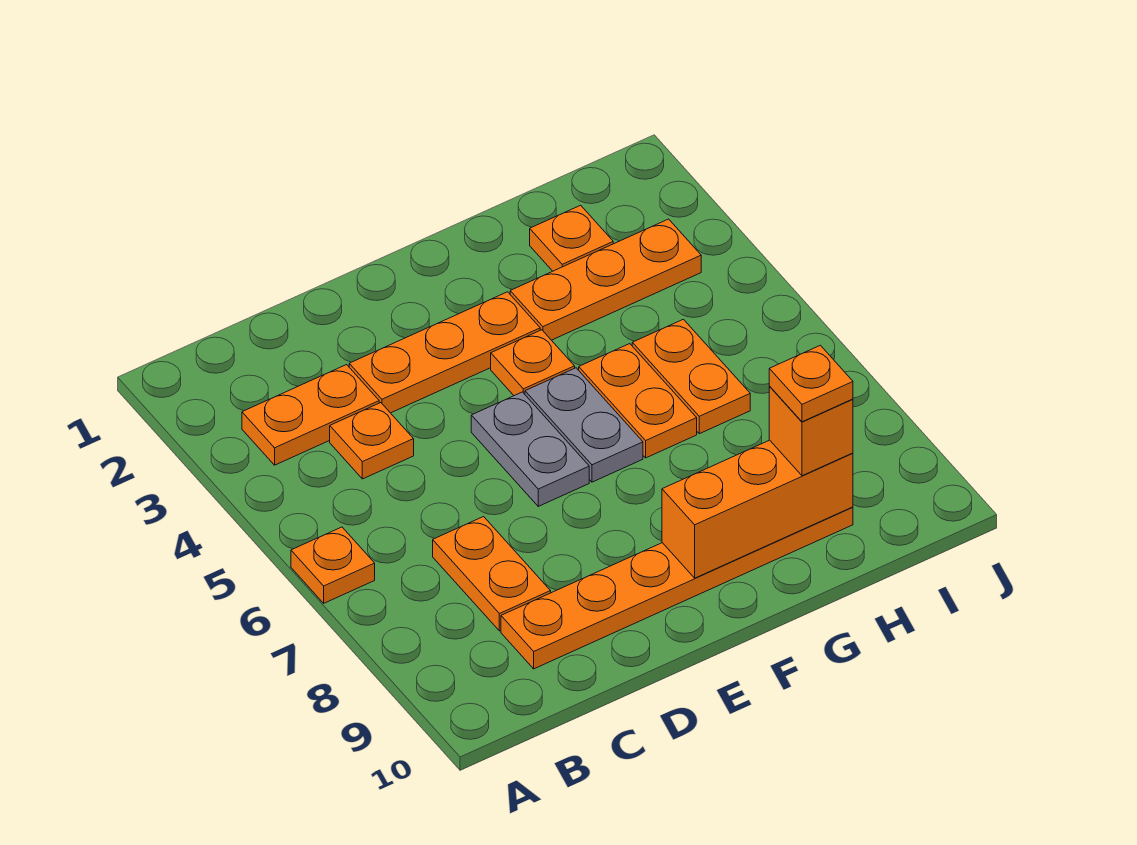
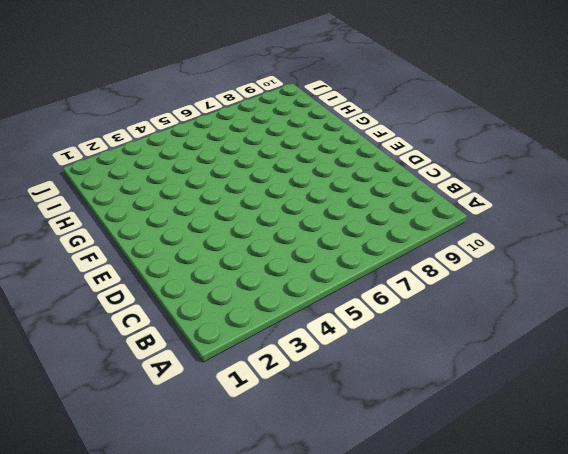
none -> orange 1x1 plate [291,527,375,603]
none -> orange 1x2 plate [242,365,379,465]
none -> orange 1x1 plate [330,403,414,479]

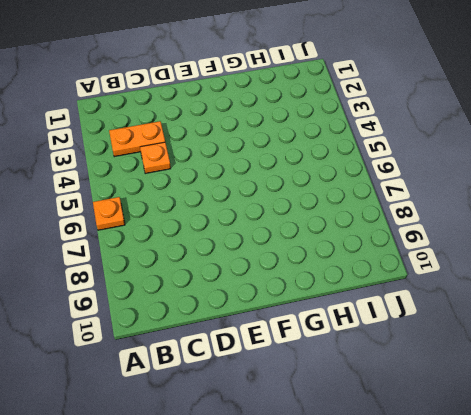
none -> orange 1x2 plate [433,517,551,631]
none -> orange 1x6 plate [501,507,853,669]
none -> orange 1x3 plate [349,292,540,413]

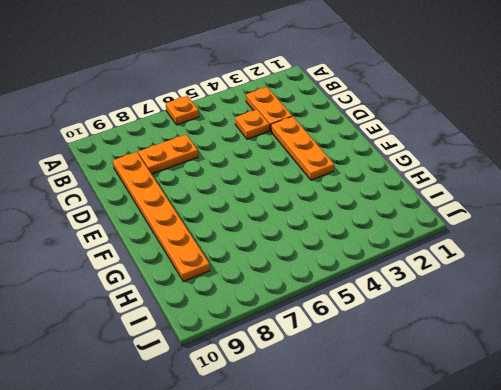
none -> grey 1x2 plate [471,392,589,506]
none -> orange 1x1 plate [491,330,575,396]
none -> grey 1x2 plate [525,368,643,482]

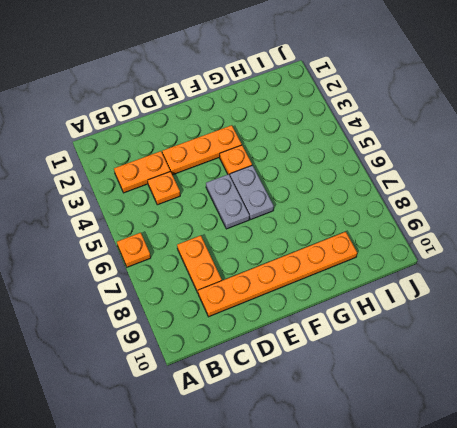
none -> orange 1x3 plate [510,219,701,340]
none -> orange 1x2 plate [579,344,697,458]
none -> orange 1x1 plate [530,205,613,271]

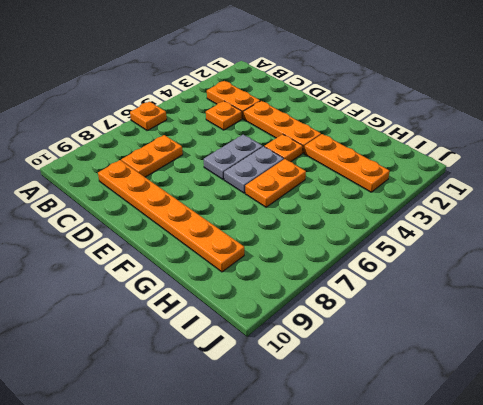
none -> orange 1x1 plate [530,205,613,271]
none -> orange 1x2 plate [632,319,750,434]
none -> orange 1x3 brick [662,440,853,578]

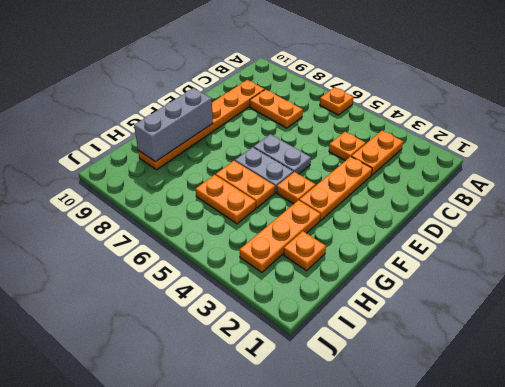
grey 1x3 brick [134,88,213,162] -> orange 1x3 brick [662,440,853,578]
none -> orange 1x1 brick [769,387,853,476]
none -> orange 1x1 plate [769,345,853,422]

